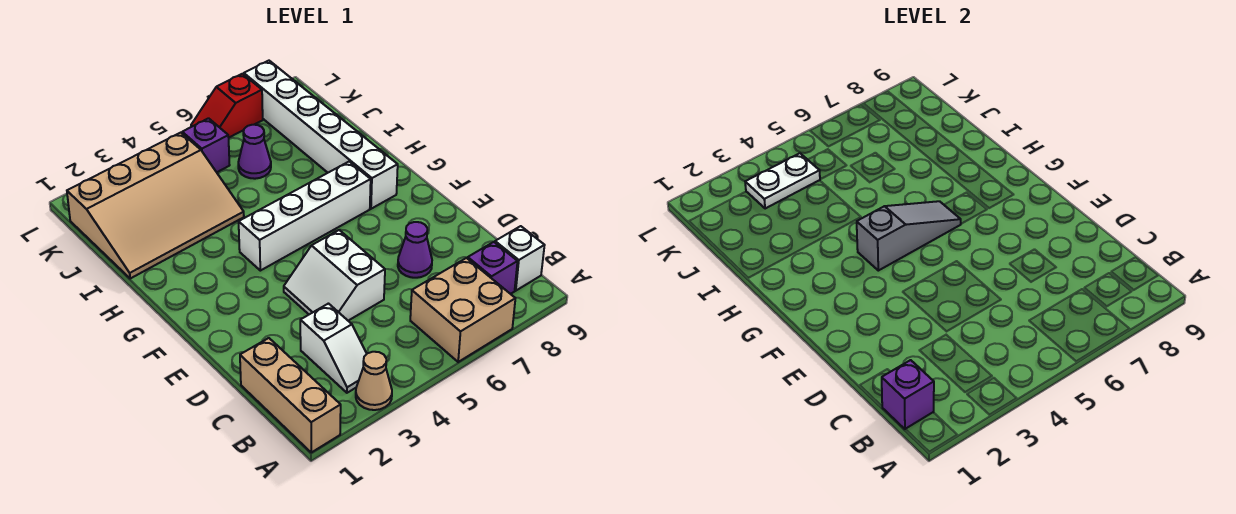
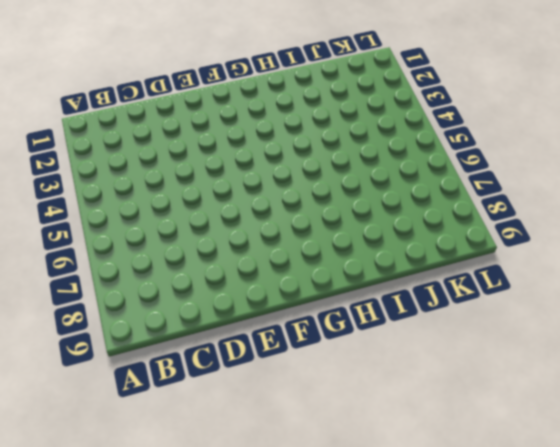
none -> tan 1x3 brick [240,338,341,452]
none -> tan 1x1 cone [356,352,392,410]
none -> tan 2x2 brick [410,258,515,362]

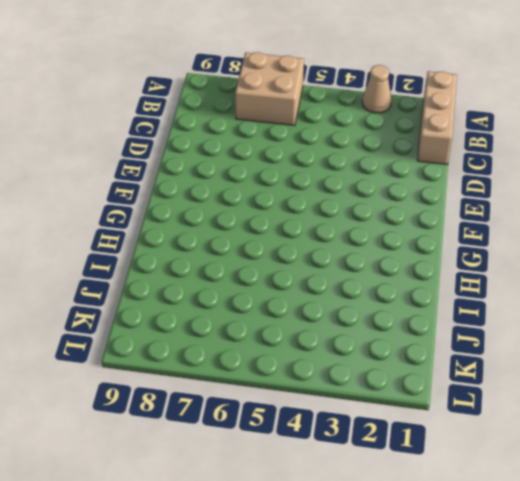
none -> white 1x2 slope [300,304,367,393]
none -> purple 1x1 brick [468,242,518,294]
none -> white 1x1 brick [495,226,545,291]

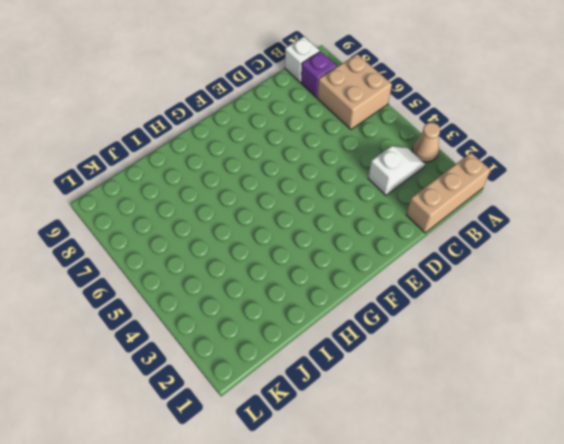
none -> white 2x2 slope [284,230,385,321]
none -> purple 1x1 cone [398,222,432,278]
none -> white 1x4 brick [239,162,371,271]

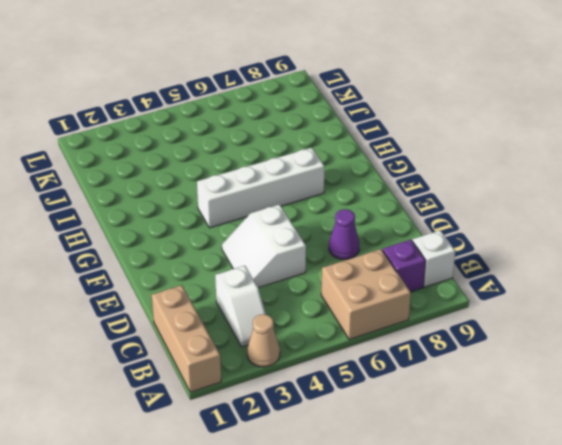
none -> white 1x6 brick [244,61,398,209]
none -> tan 3x4 slope [67,133,244,279]
none -> purple 1x1 cone [238,125,271,179]

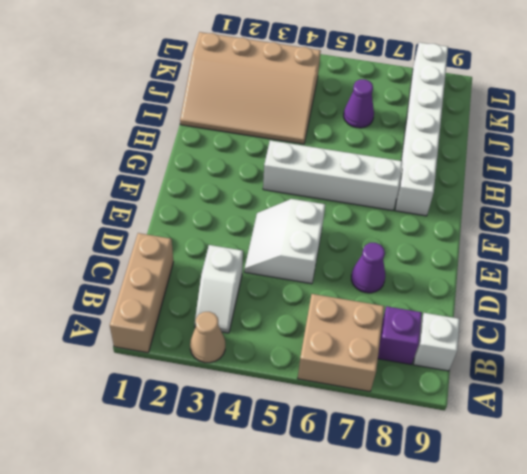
none -> purple 1x1 brick [182,118,230,172]
none -> red 1x2 slope [191,74,263,137]
none -> purple 1x1 brick [882,360,934,429]

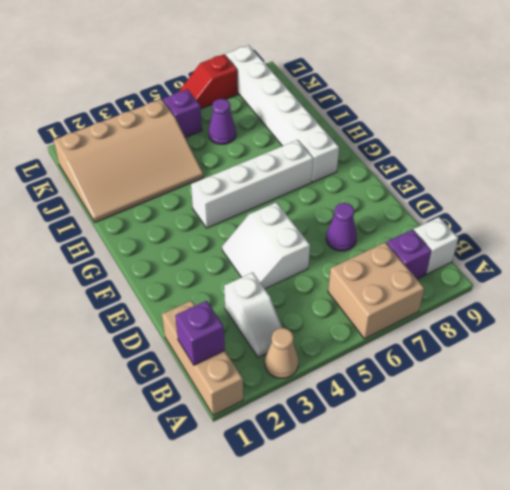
none -> grey 1x3 slope [857,201,961,271]
none -> white 1x2 plate [745,153,820,209]

